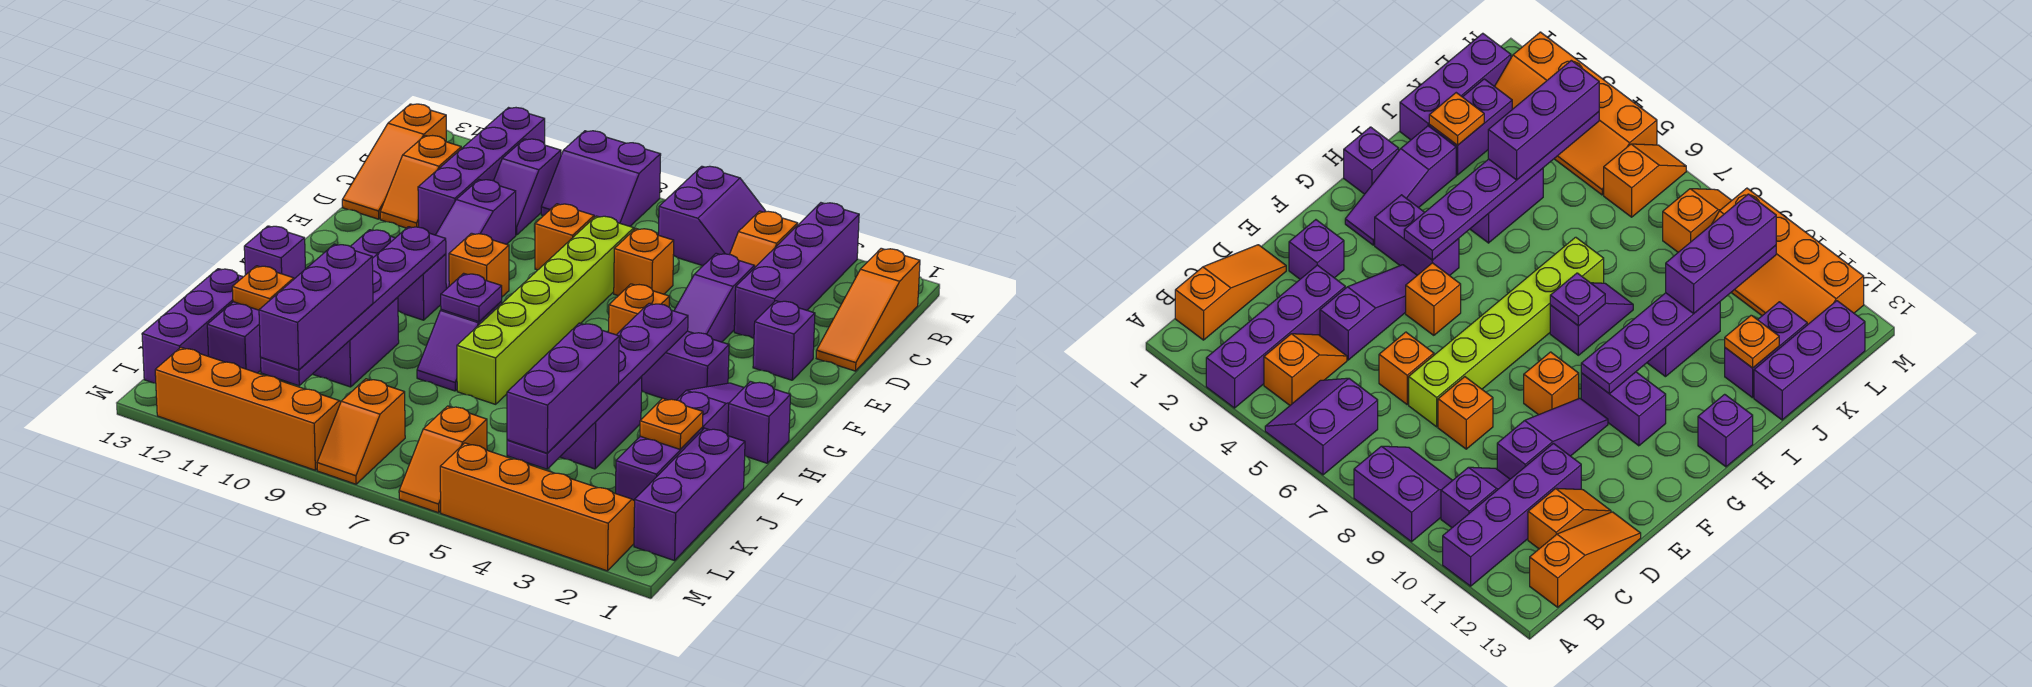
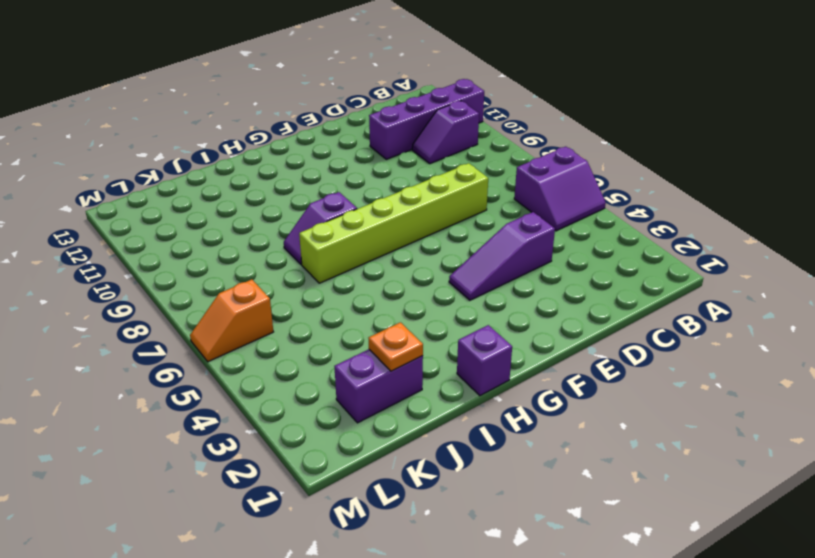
none -> purple 1x4 brick [734,203,859,338]
none -> purple 2x2 slope [541,131,661,226]
none -> orange 1x3 slope [816,248,920,371]
none -> orange 1x2 slope [730,211,798,267]

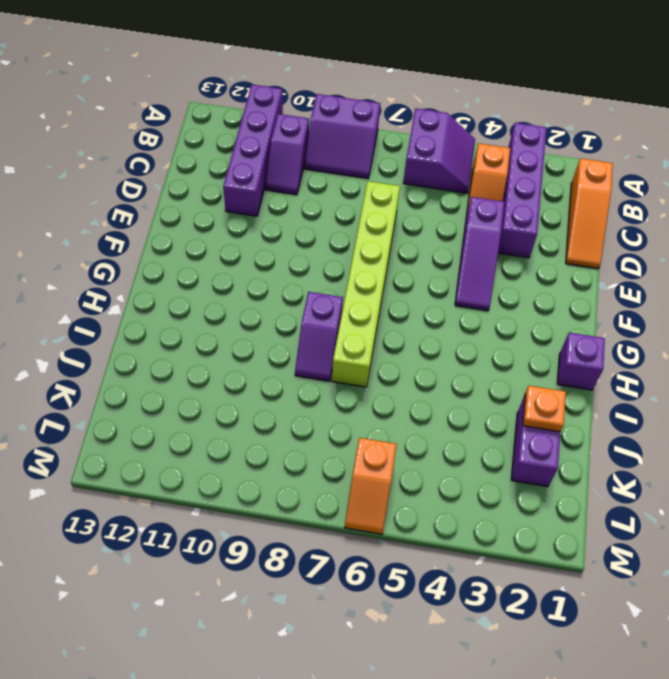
none -> orange 1x3 slope [342,104,446,219]
none -> orange 1x2 slope [380,135,461,228]
none -> orange 1x1 brick [614,229,674,296]
none -> orange 1x1 brick [535,204,594,270]

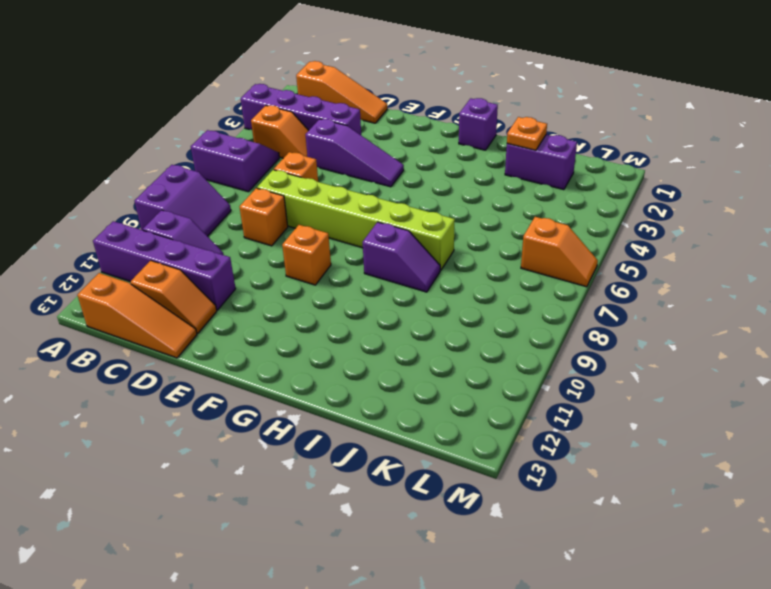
none -> purple 1x3 slope [436,180,516,289]
none -> purple 1x1 brick [753,301,815,380]
none -> orange 1x1 brick [609,284,669,335]
none -> purple 1x3 slope [677,383,744,435]

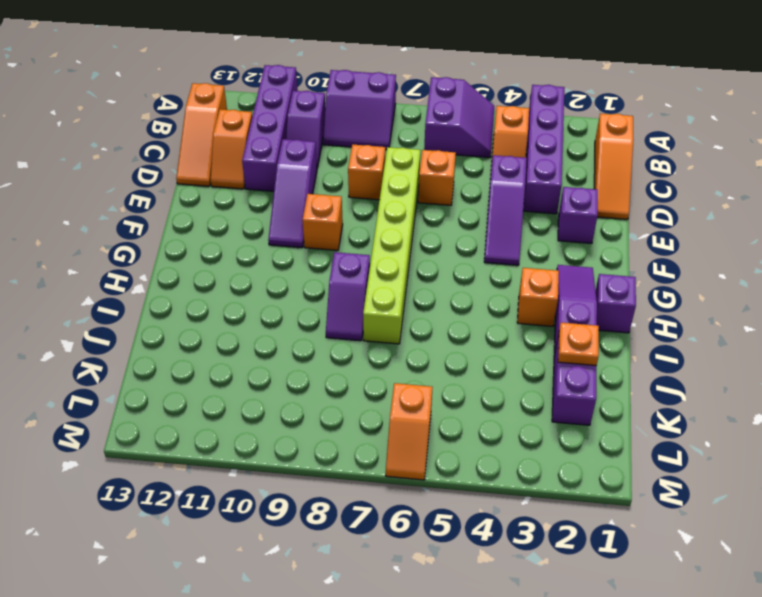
orange 1x1 brick [517,268,559,326] -> orange 1x1 brick moved to [609,284,669,335]
none -> purple 1x2 brick [641,331,729,400]
none -> purple 1x2 brick [351,230,446,320]
none -> purple 1x1 brick [244,226,305,279]
none -> purple 1x2 brick [560,377,642,469]

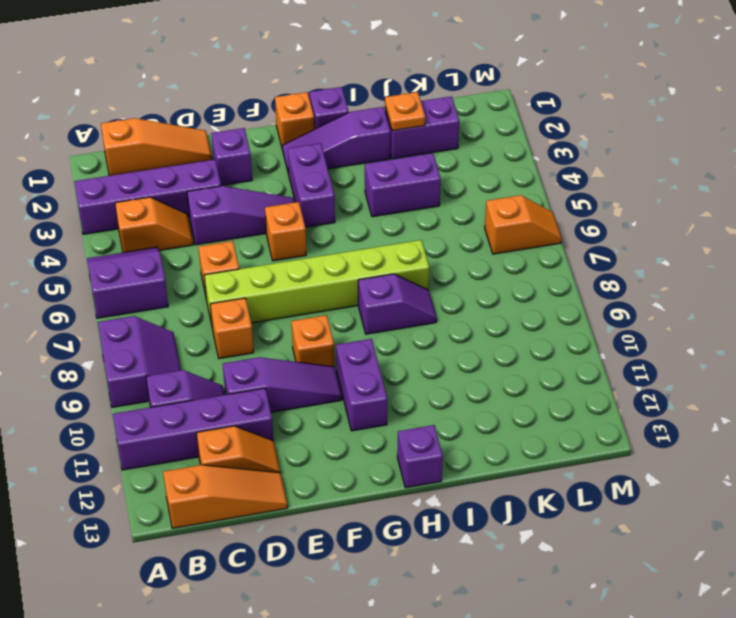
orange 1x1 brick [275,92,314,146] -> none
none -> purple 1x2 brick [313,297,399,387]
none -> purple 1x3 brick [634,428,745,561]
none -> purple 1x2 brick [207,302,261,373]
none -> purple 1x3 brick [142,269,243,383]

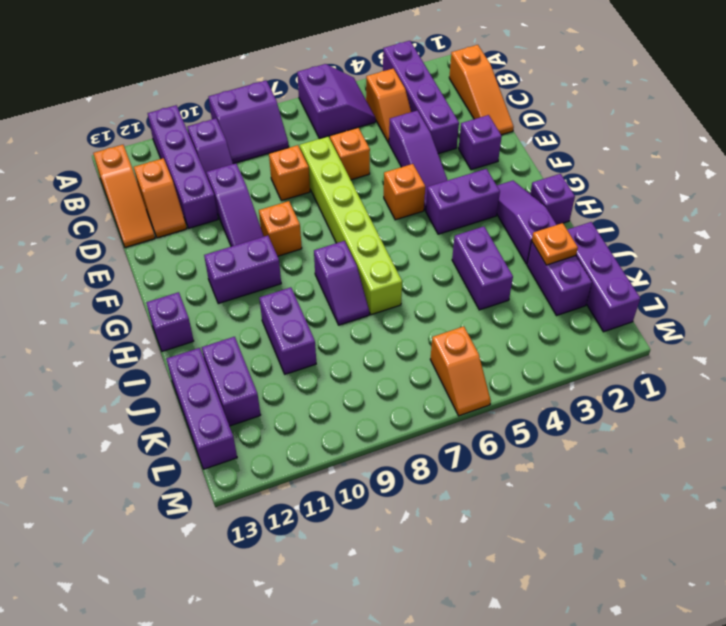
none -> orange 2x4 slope [440,443,635,571]
none -> orange 1x2 slope [317,379,405,484]
none -> orange 2x4 slope [155,347,341,470]
none -> purple 1x6 plate [507,303,688,469]

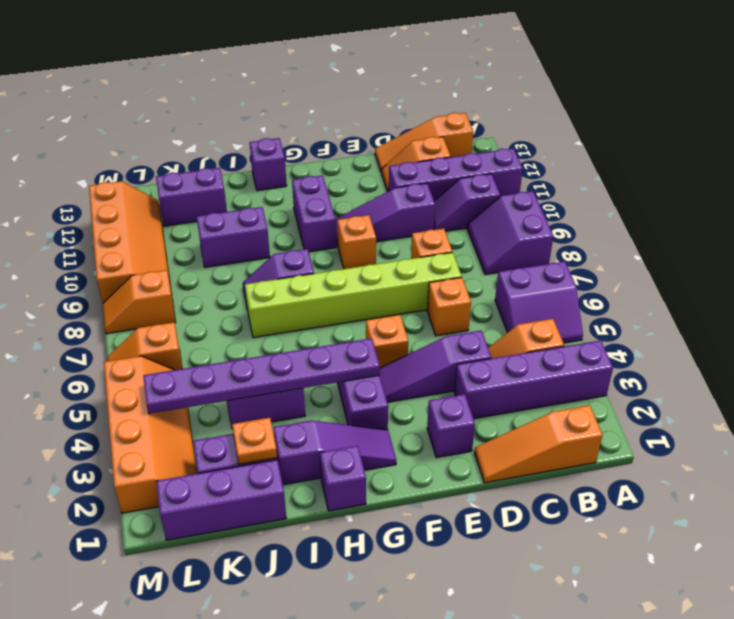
none -> purple 1x3 brick [142,269,243,383]
none -> purple 1x6 plate [261,227,446,386]
none -> purple 1x1 plate [441,273,502,322]
none -> orange 1x1 plate [232,266,294,310]

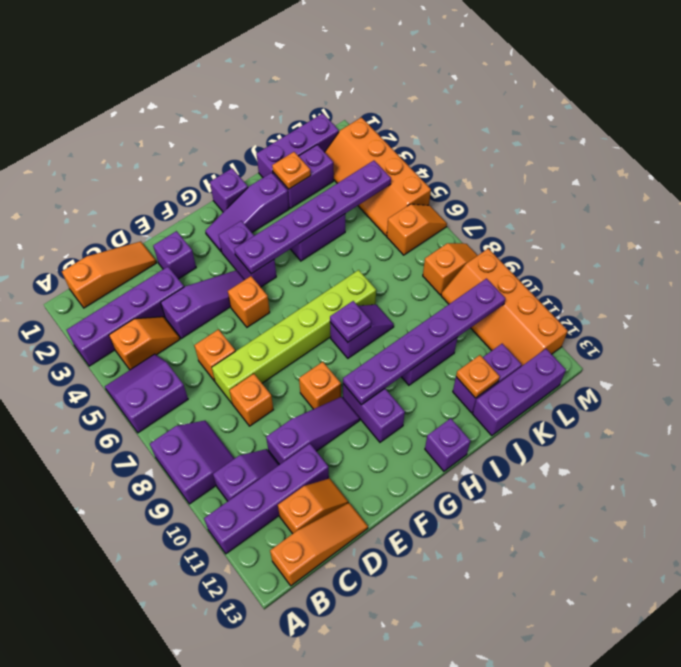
none -> purple 1x3 brick [507,323,619,453]
none -> purple 1x3 brick [259,244,373,370]

